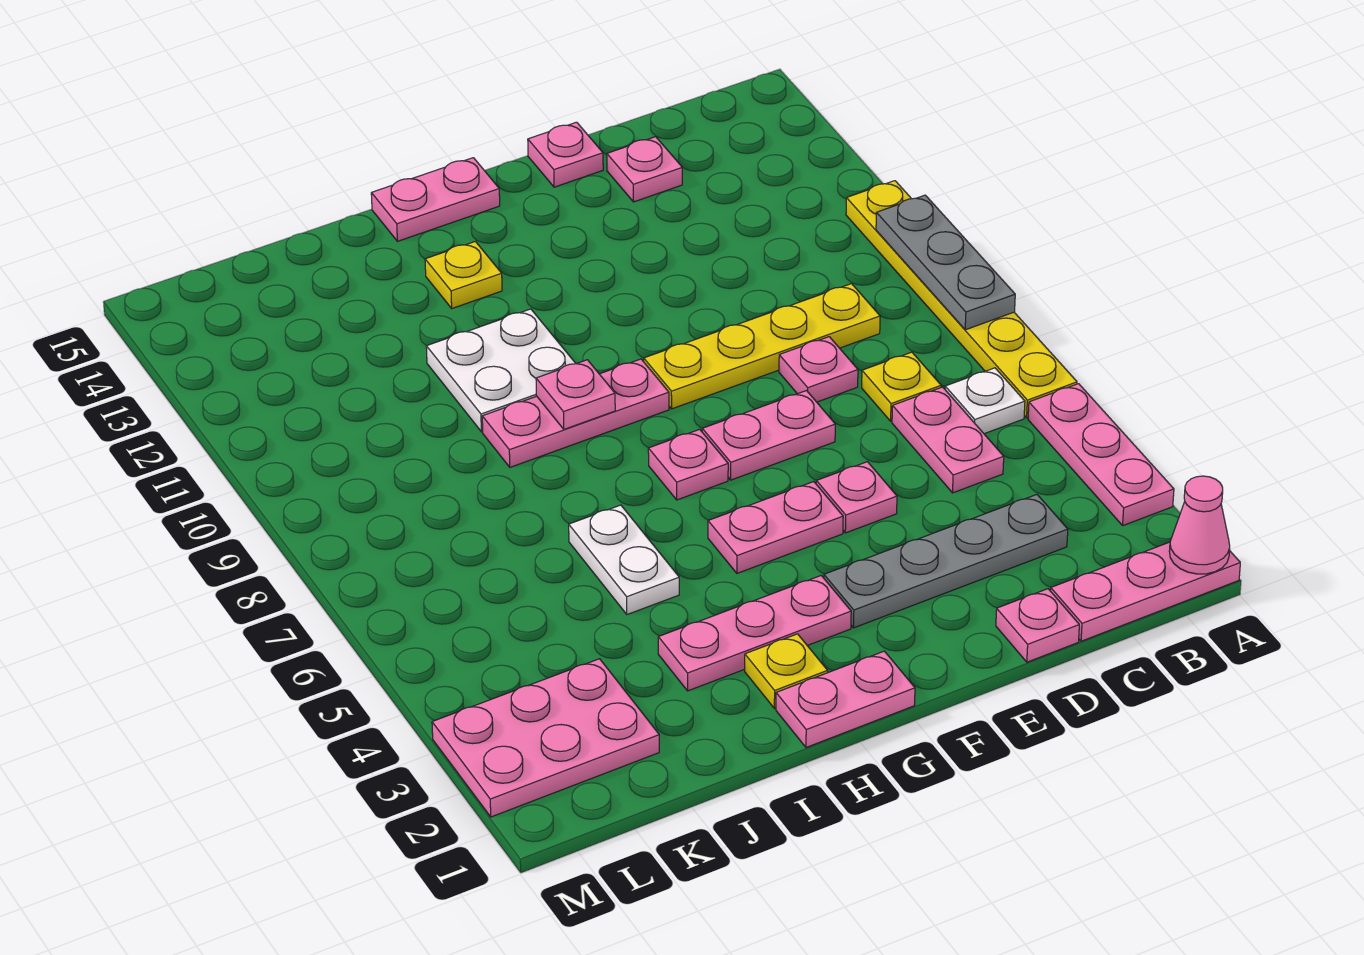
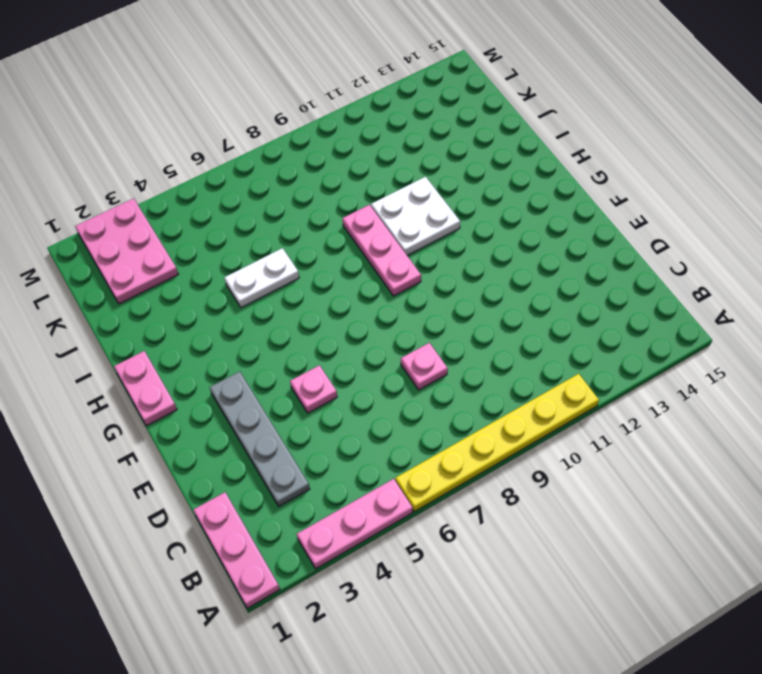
none -> white 1x1 plate [945,368,1025,434]
none -> pink 1x2 plate [892,387,1004,493]
none -> yellow 1x1 plate [862,352,941,421]

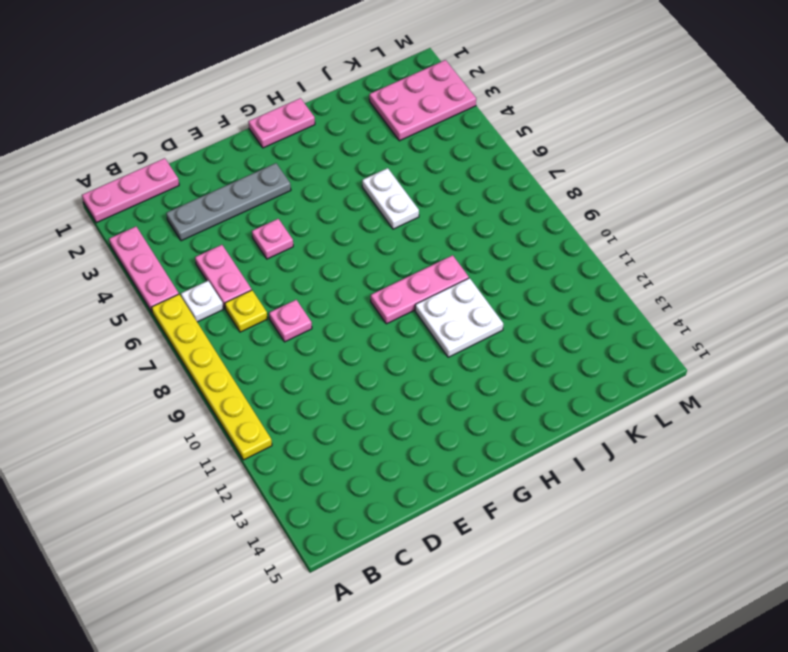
none -> yellow 1x4 plate [644,284,880,409]
none -> pink 1x1 plate [996,589,1079,662]
none -> pink 1x1 plate [607,137,682,202]

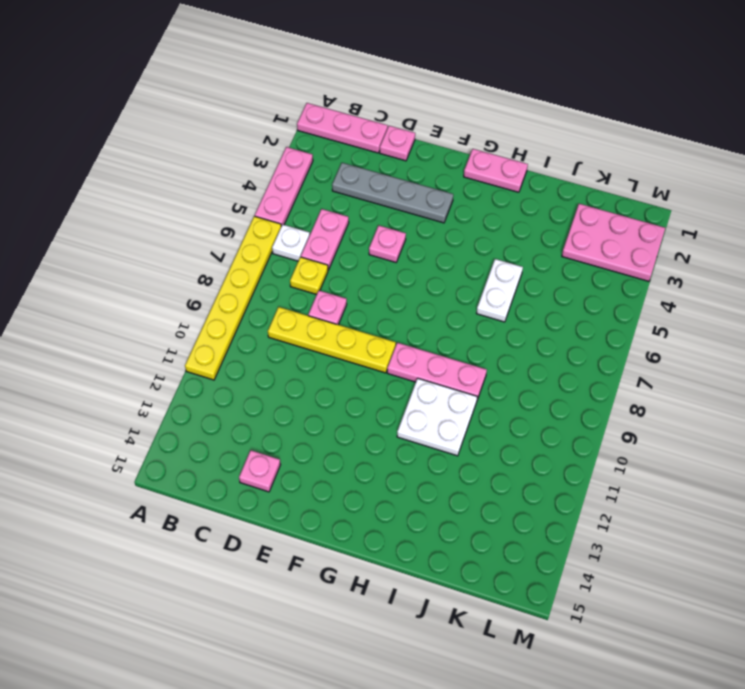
none -> pink 1x2 plate [702,391,835,480]
none -> pink 1x1 plate [528,122,603,187]
none -> pink 1x2 plate [708,482,843,573]

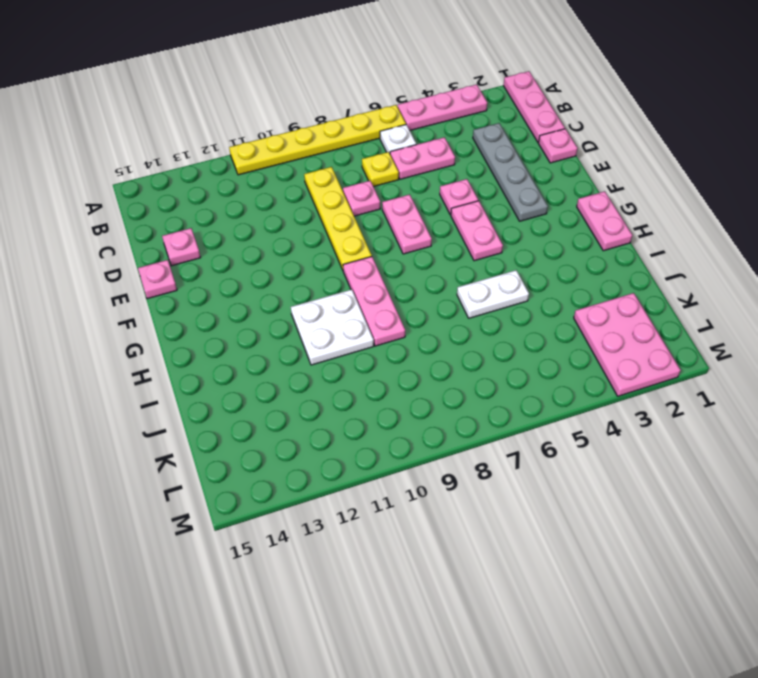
none -> pink 1x3 plate [658,576,851,691]
none -> pink 1x1 plate [648,429,728,500]
none -> pink 1x2 plate [371,158,500,241]

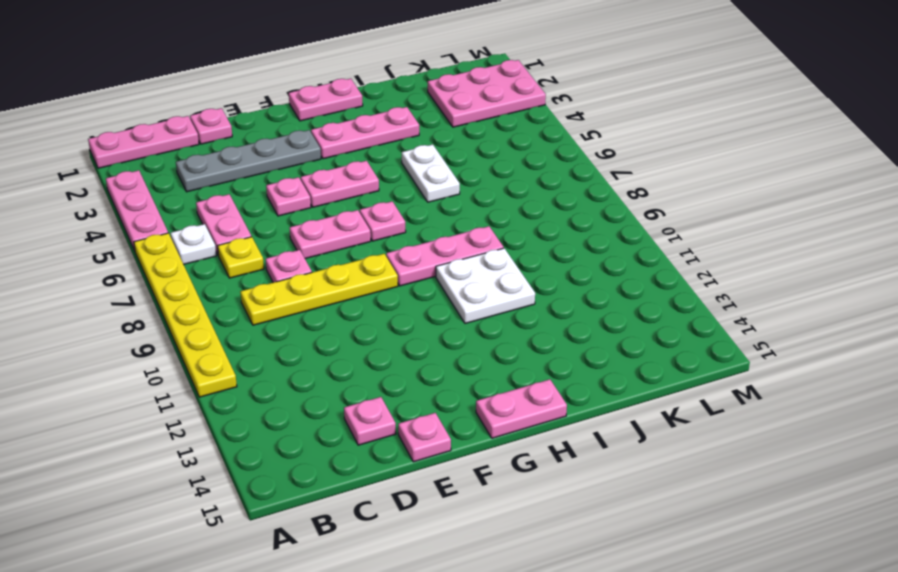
none -> yellow 1x1 plate [745,634,828,708]
none -> yellow 1x1 plate [425,241,502,308]
none -> pink 1x1 cone [1169,476,1230,574]

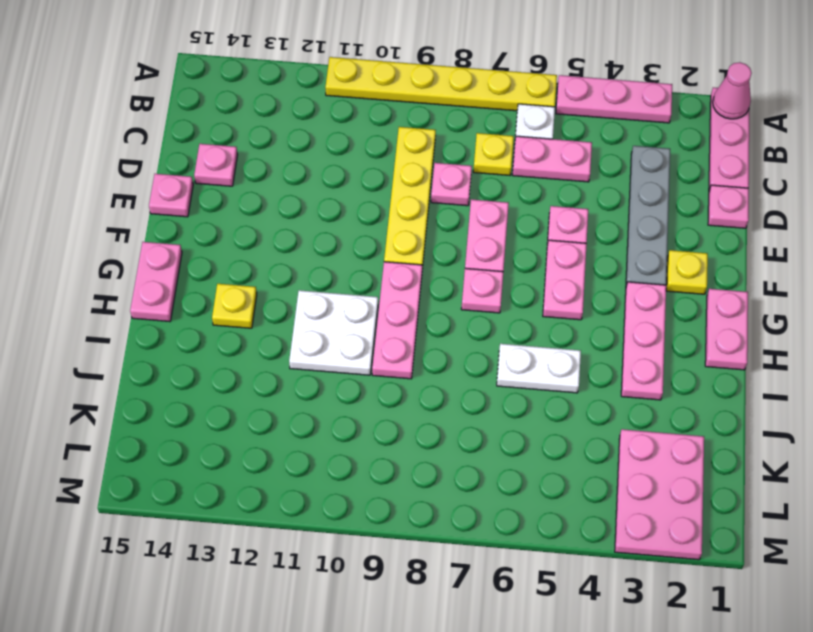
yellow 1x1 plate [666,250,708,294] -> yellow 1x1 plate moved to [745,634,828,708]
none -> grey 1x3 plate [876,195,1015,330]
none -> pink 1x1 plate [536,360,615,429]

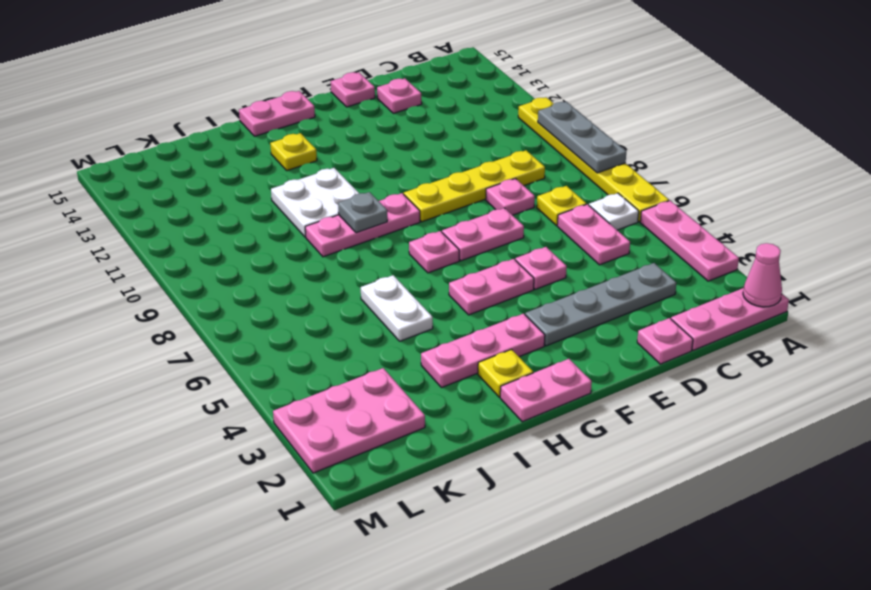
grey 1x1 plate [338,192,387,233] -> pink 1x1 plate [536,360,615,429]

